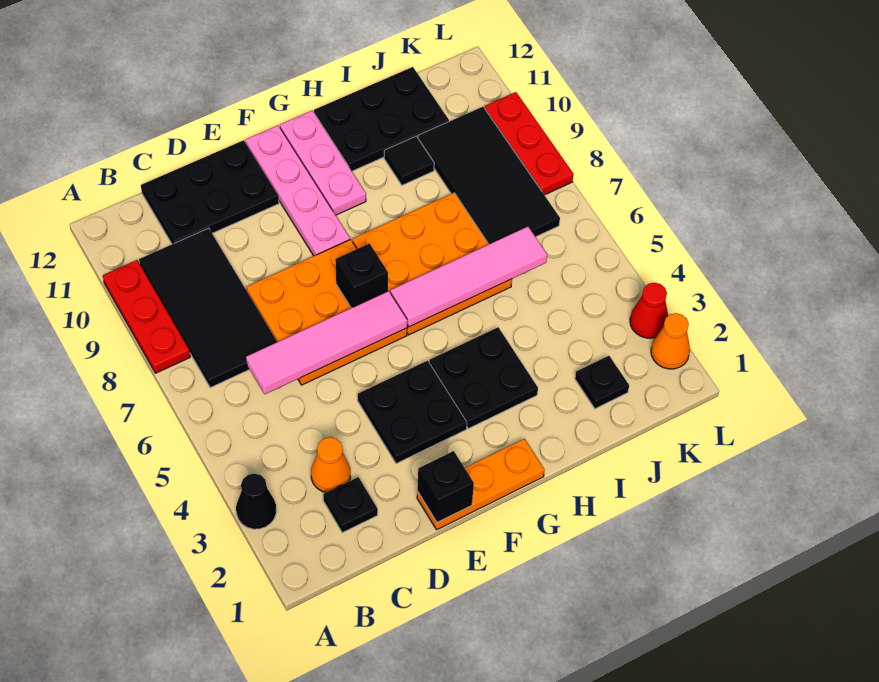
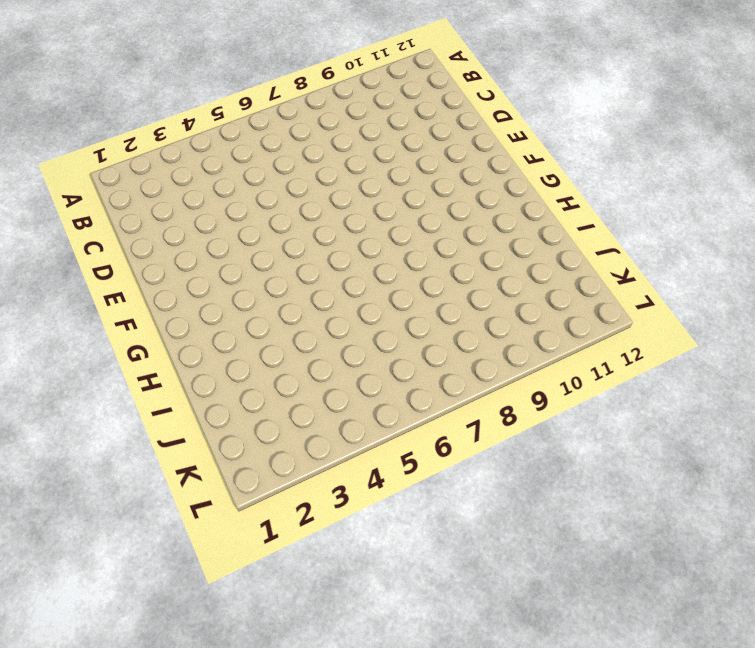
none -> black 1x1 cone [236,473,276,529]
none -> red 1x3 plate [103,260,190,373]
none -> black 2x4 tile [139,228,277,388]

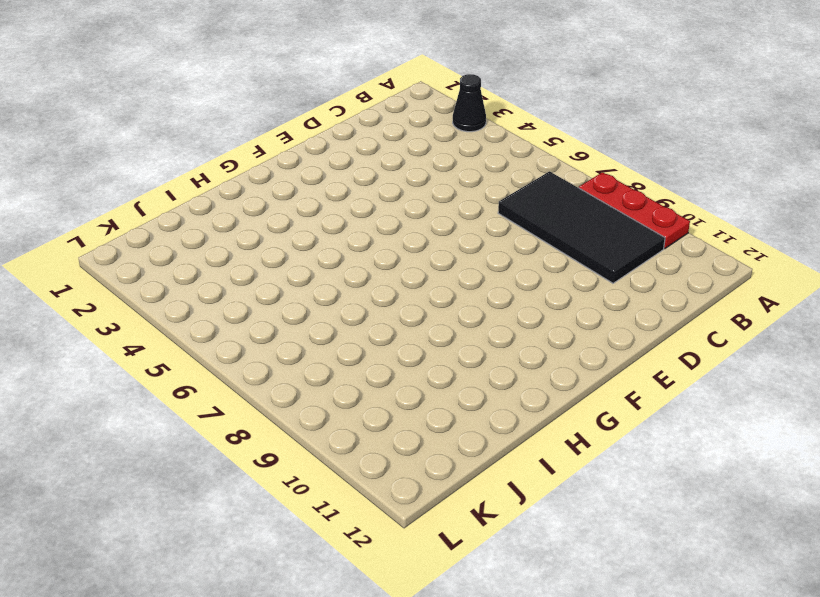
none -> black 1x1 plate [323,477,378,533]
none -> orange 1x1 cone [311,437,350,492]
none -> black 2x3 plate [141,140,279,244]

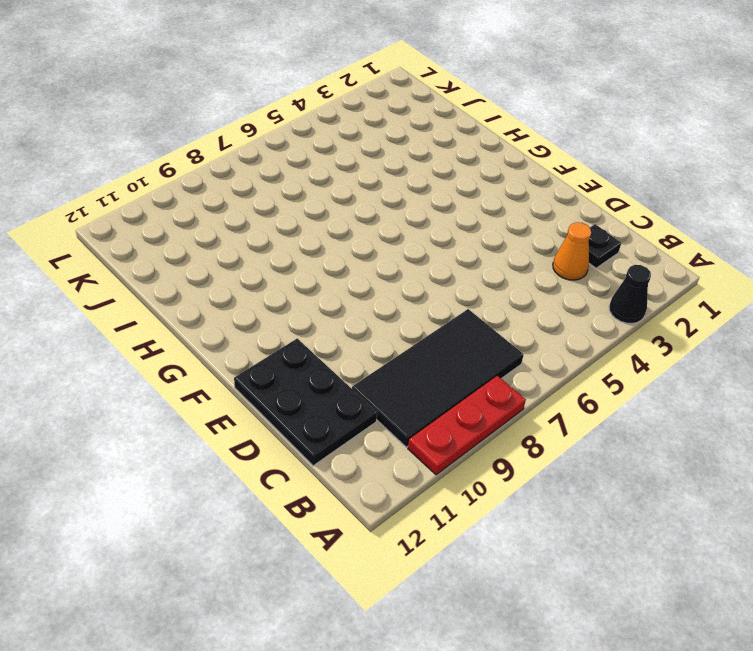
none -> orange 3x3 plate [246,240,407,385]
none -> orange 1x3 plate [417,439,544,530]
none -> black 2x2 plate [358,361,467,464]

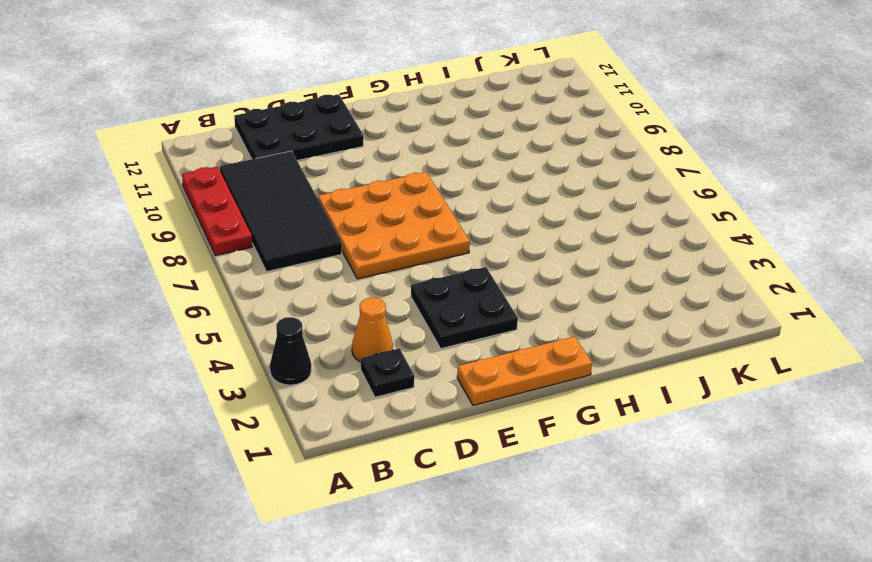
none -> pink 1x4 plate [246,126,350,256]
none -> black 2x2 plate [429,327,538,429]
none -> orange 3x3 plate [353,193,512,335]

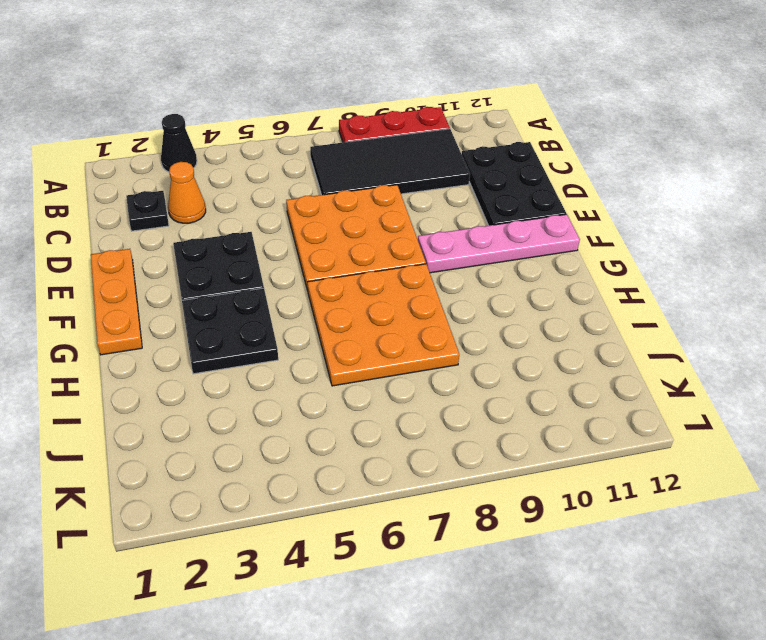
none -> pink 1x3 plate [280,111,366,215]
none -> black 2x3 plate [314,67,449,171]
none -> black 1x1 tile [384,136,434,185]

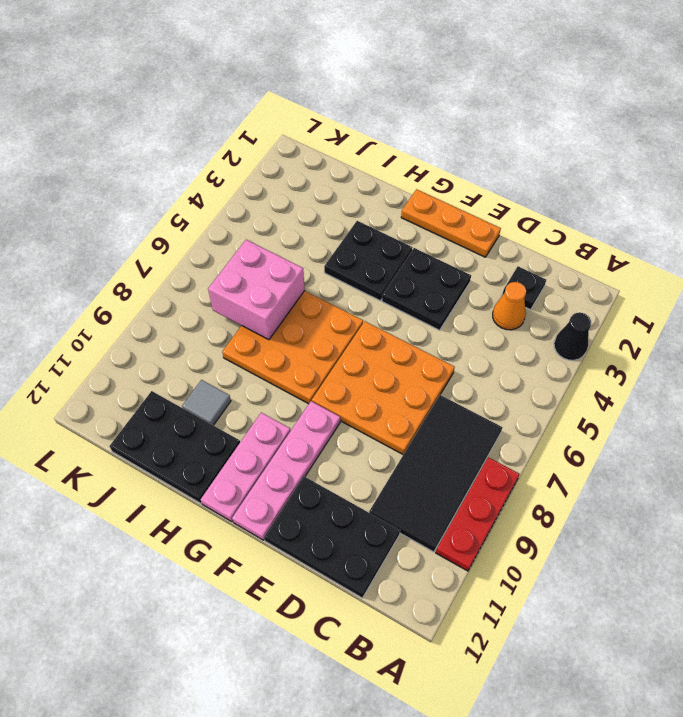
pink 2x2 brick [208,240,305,340] -> pink 1x4 tile [391,227,547,327]
grey 1x1 tile [182,380,231,425] -> black 1x1 tile [384,136,434,185]
none -> black 1x1 plate [575,356,629,409]
none -> black 2x4 tile [418,107,560,244]
none -> orange 1x1 cone [651,313,690,369]

